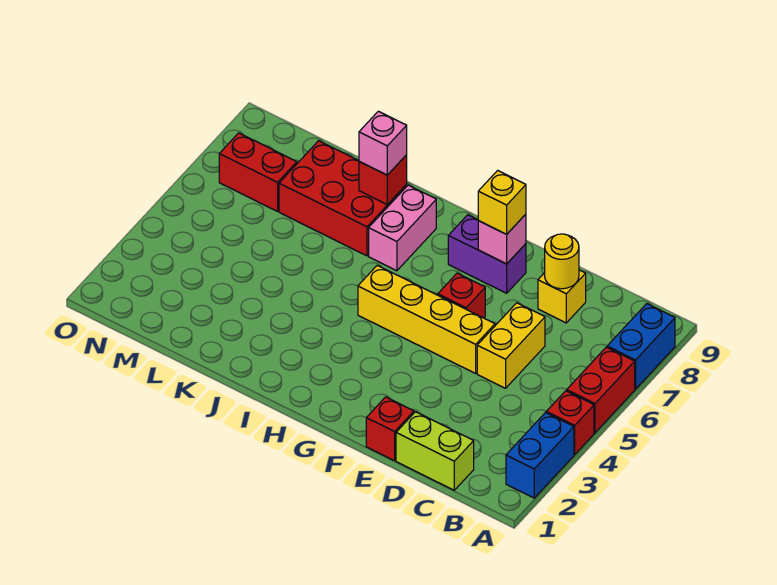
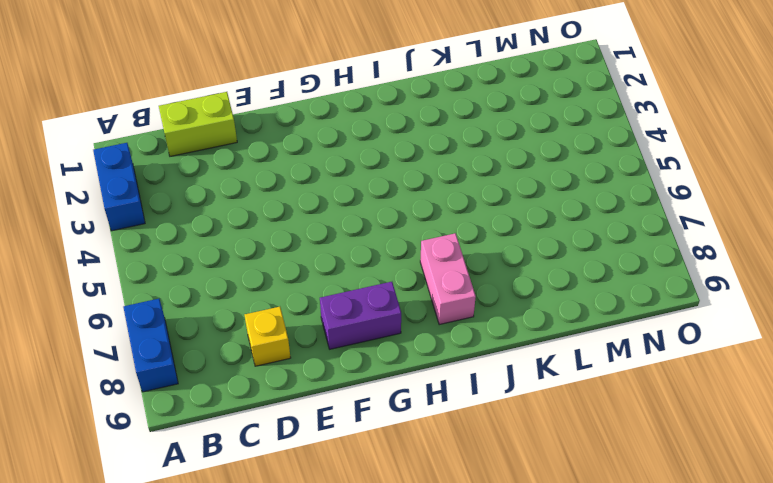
none -> red 1x1 brick [546,391,594,454]
none -> red 1x2 brick [567,347,635,433]
none -> yellow 1x2 brick [477,303,545,388]

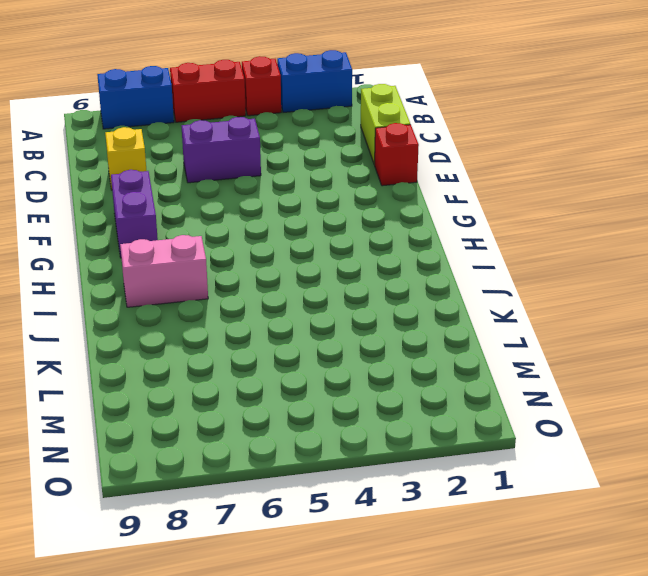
purple 1x2 brick [182,117,261,183] -> yellow 1x2 brick [477,303,545,388]
none -> yellow 1x4 brick [358,265,495,373]
none -> red 1x1 brick [438,273,485,318]
none -> red 2x3 brick [279,141,407,256]

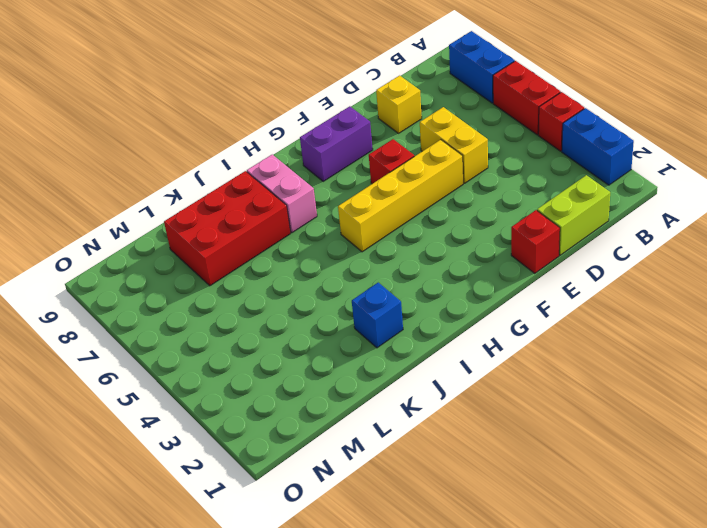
blue 1x1 brick [352,283,403,348] -> none
none -> red 1x2 brick [219,133,297,211]
none -> yellow 1x1 round brick [545,234,579,289]
none -> pink 1x1 brick [478,214,526,264]

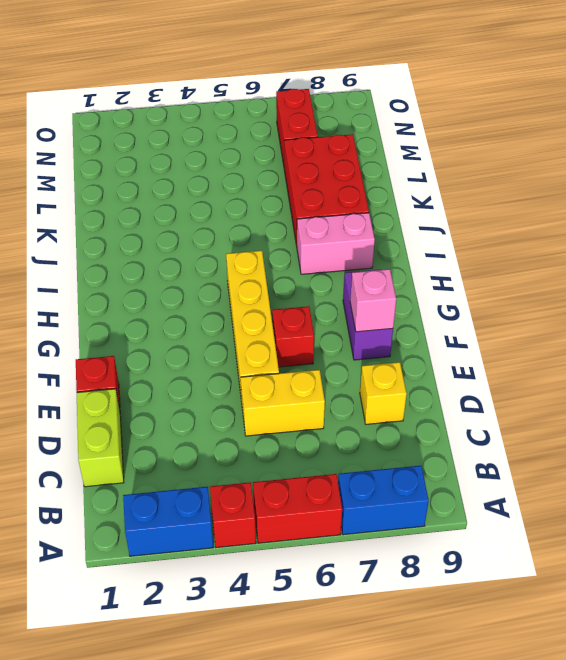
none -> yellow 1x1 round brick [545,234,579,289]
none -> red 1x1 brick [359,155,407,205]
none -> yellow 1x1 brick [478,170,526,234]

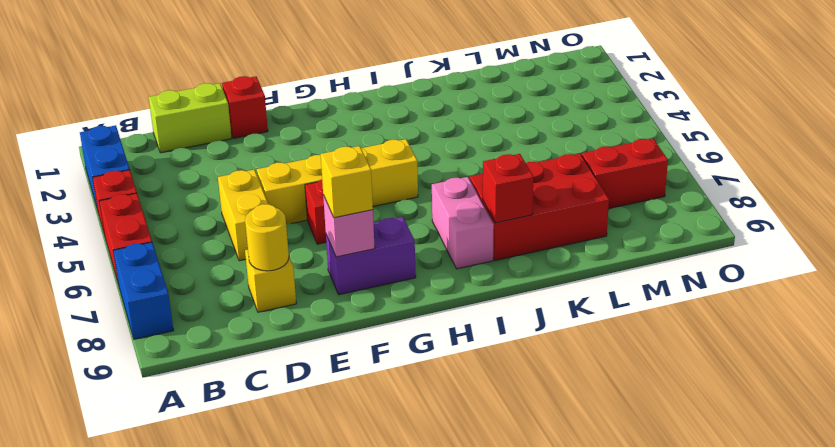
none -> pink 1x1 brick [359,111,407,175]

